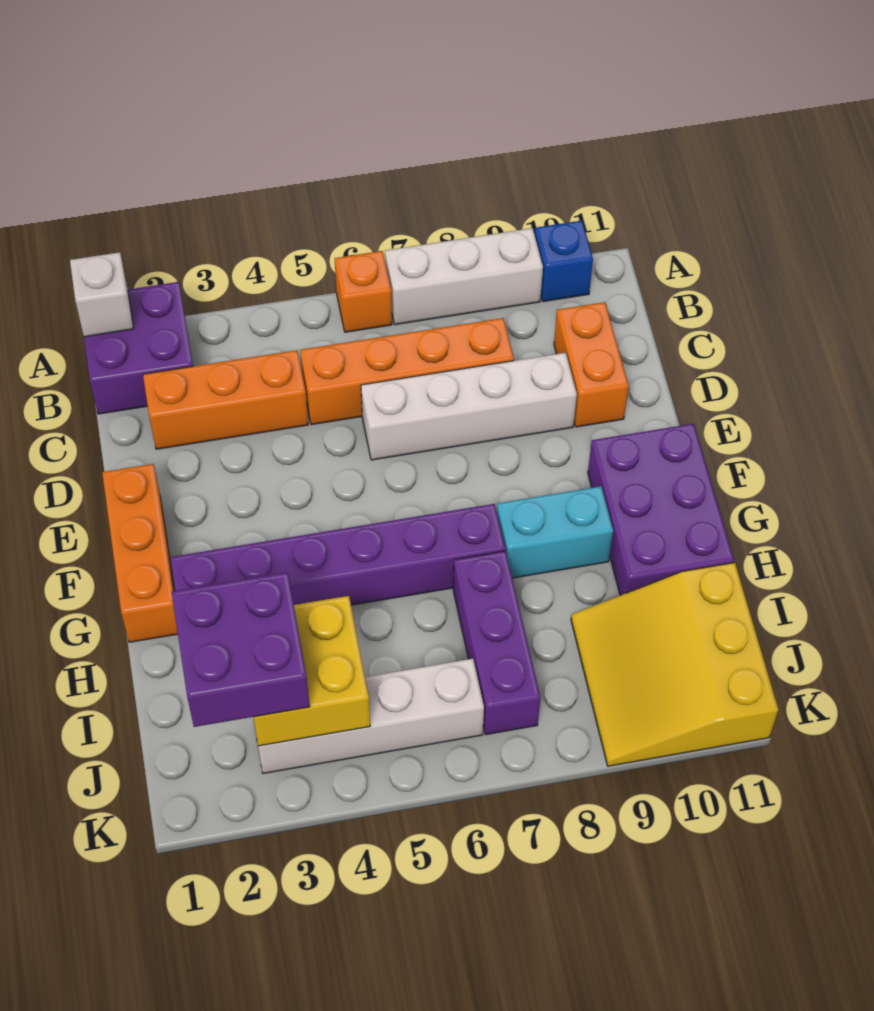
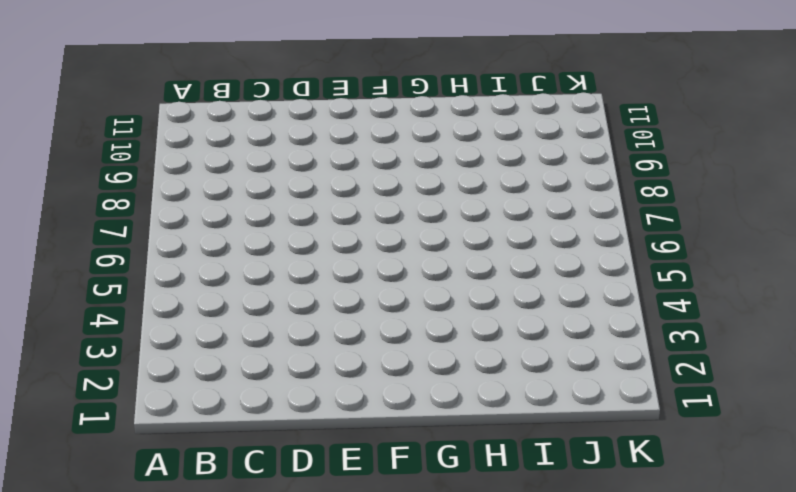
none -> purple 2x2 brick [84,282,193,414]
none -> orange 1x1 brick [335,251,392,332]
none -> white 1x3 brick [385,228,543,325]

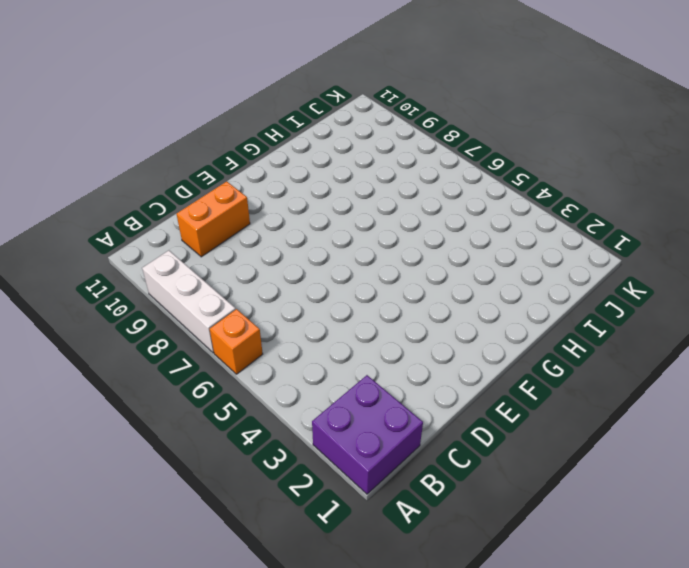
none -> blue 1x1 brick [535,221,593,302]
none -> orange 1x3 brick [143,350,308,449]
none -> orange 1x4 brick [300,318,514,425]

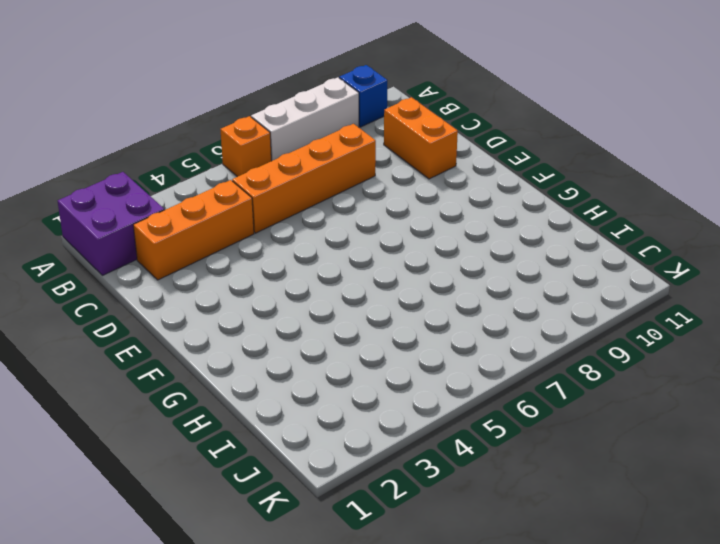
none -> white 1x4 brick [361,353,577,460]
none -> orange 1x3 brick [102,464,178,642]
none -> purple 2x3 brick [588,424,734,595]

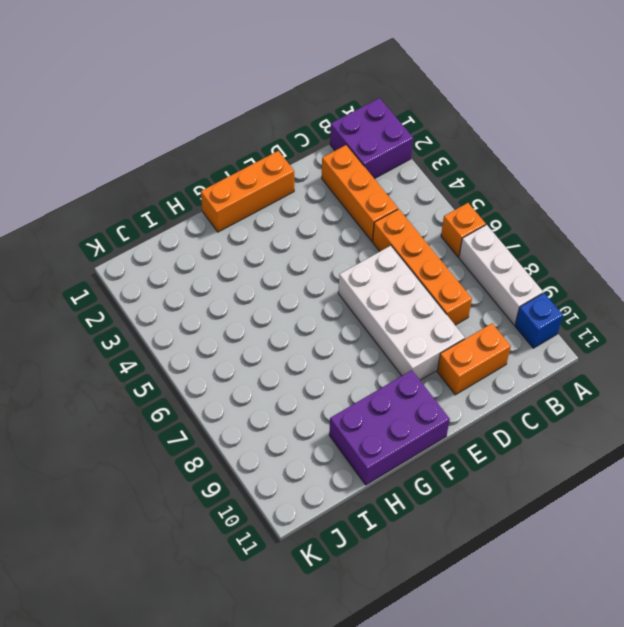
white 2x4 brick [338,246,465,380] -> white 1x4 brick [361,353,577,460]
none -> purple 1x6 brick [170,504,505,605]
none -> cyan 1x2 brick [497,486,613,578]
none -> purple 1x3 brick [453,551,540,735]

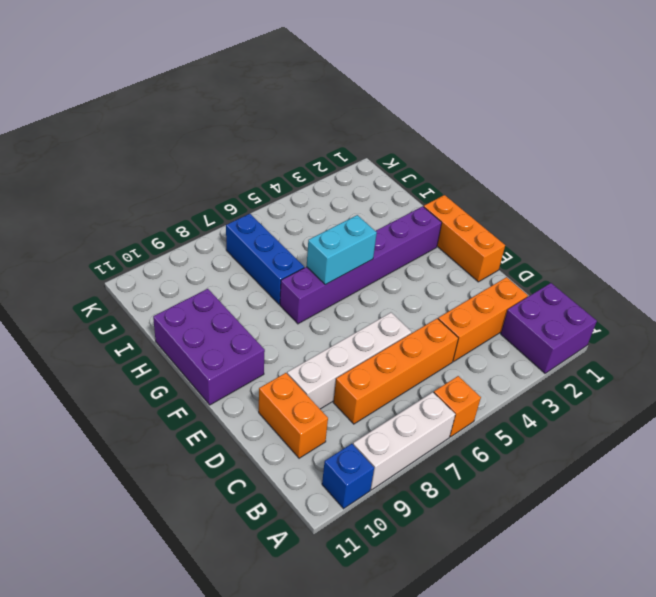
cyan 1x2 brick [307,215,377,285] -> cyan 1x2 brick moved to [497,486,613,578]
blue 1x3 brick [226,214,304,304] -> purple 1x3 brick [453,551,540,735]
none -> yellow 3x3 slope [571,563,778,766]
none -> white 1x4 brick [258,659,484,773]
none -> white 1x1 brick [70,252,133,337]

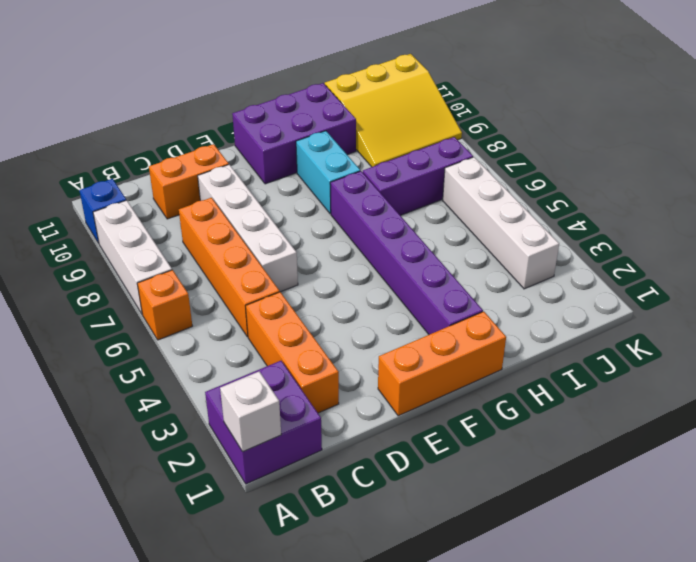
none -> yellow 2x2 brick [253,596,370,746]
none -> purple 2x2 brick [172,572,310,727]

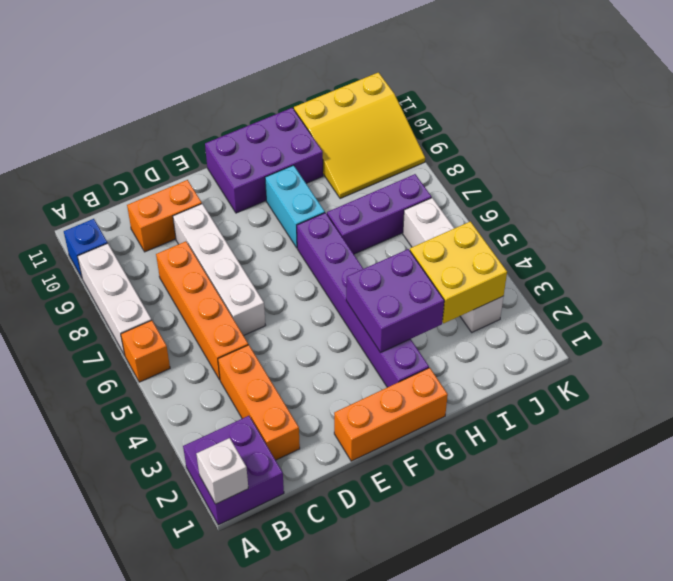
purple 2x2 brick [346,249,444,353] -> purple 2x2 brick moved to [172,572,310,727]

